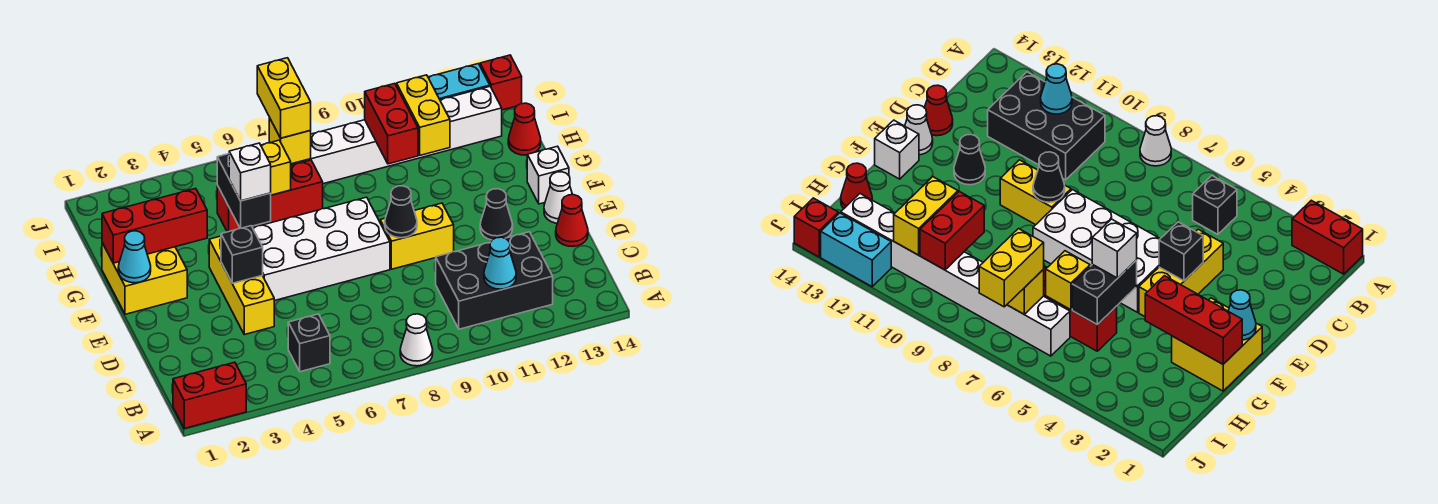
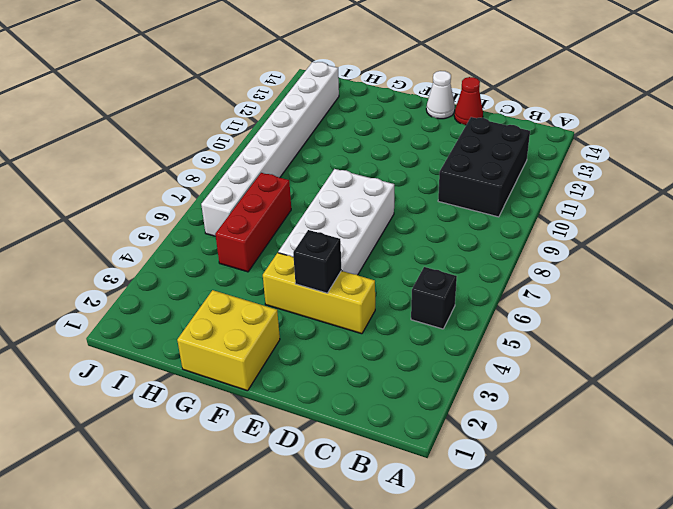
none -> red 1x2 brick [173,362,246,428]
none -> white 1x1 cone [400,314,433,366]
none -> yellow 1x2 brick [380,203,454,269]

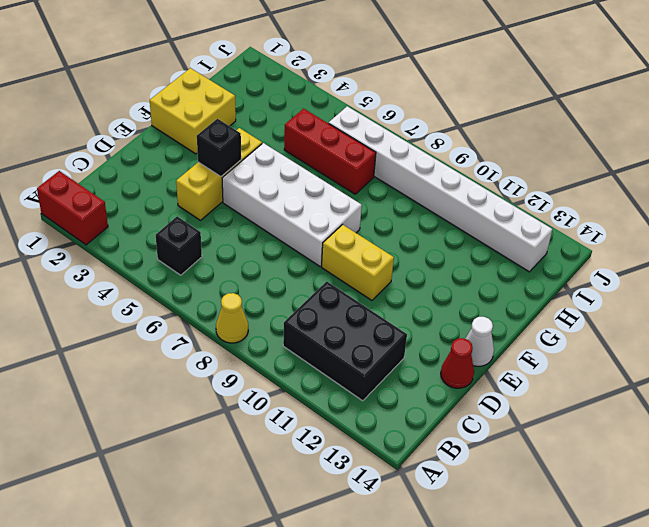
yellow 1x1 cone [216,293,248,343] -> white 1x1 cone [400,314,433,366]
none -> black 1x1 cone [480,189,513,240]
none -> white 1x1 brick [527,146,569,204]
none -> red 1x1 cone [508,103,541,155]

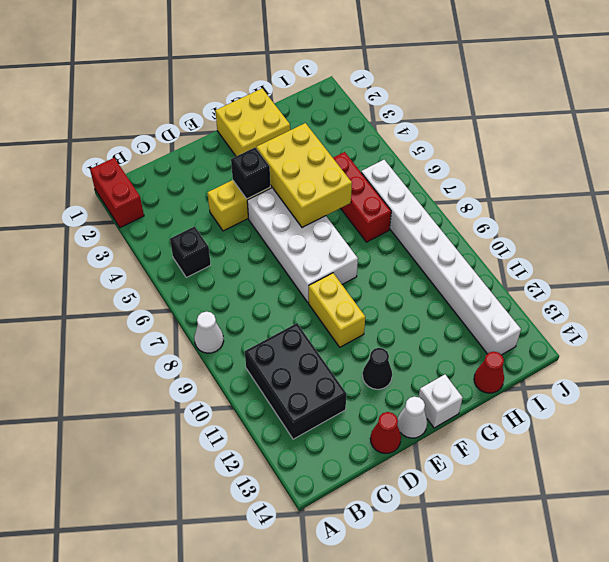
yellow 2x3 brick [257,123,352,228] -> black 1x2 brick [217,154,271,228]
none -> cyan 1x2 brick [428,64,490,100]
none -> red 1x1 brick [480,55,522,110]
none -> cyan 1x1 cone [484,237,516,289]

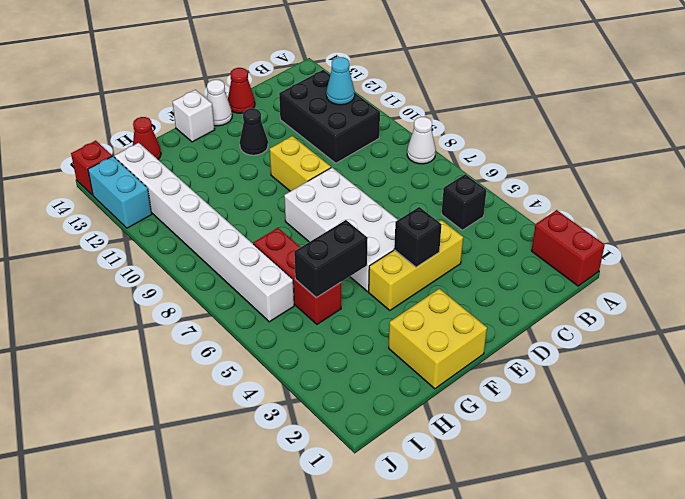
none -> black 1x1 cone [385,186,417,238]
none -> cyan 1x1 cone [118,231,151,283]
none -> red 1x3 brick [102,189,207,263]

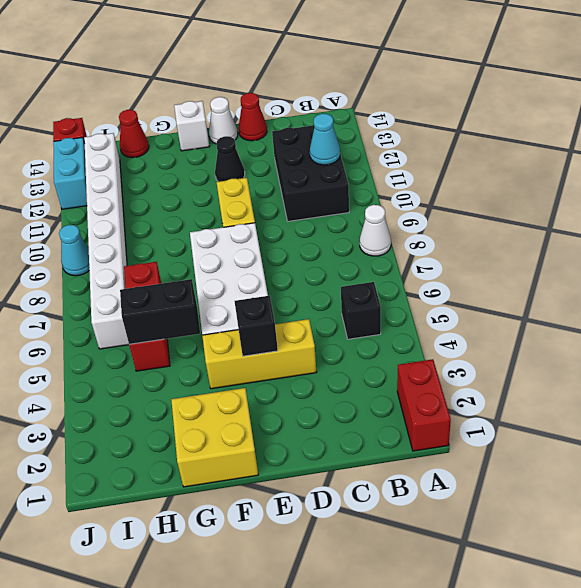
cyan 1x1 cone [59,225,89,276] -> cyan 1x1 cone moved to [118,231,151,283]
none -> black 1x1 cone [385,186,417,238]
none -> red 1x3 brick [102,189,207,263]
none -> yellow 1x1 brick [261,140,291,195]

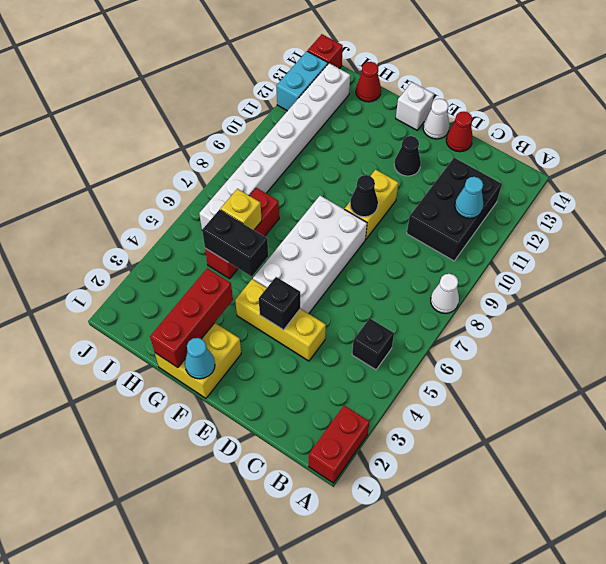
none -> red 1x2 brick [365,83,418,164]
none -> yellow 1x2 brick [397,75,450,155]
none -> yellow 1x1 brick [269,118,311,164]

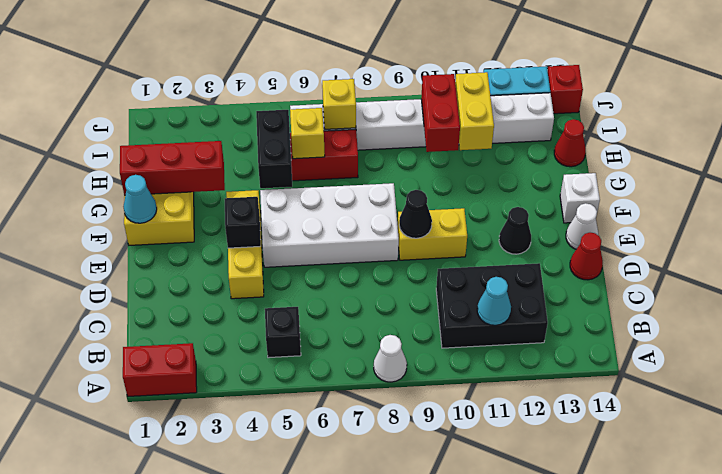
none -> white 1x1 brick [229,143,271,201]
none -> yellow 1x2 brick [257,58,311,138]

